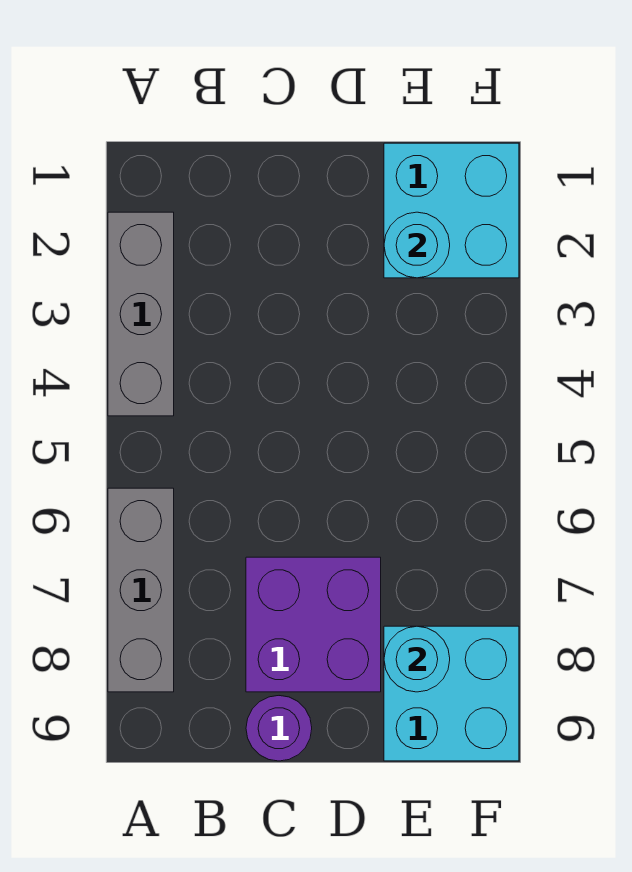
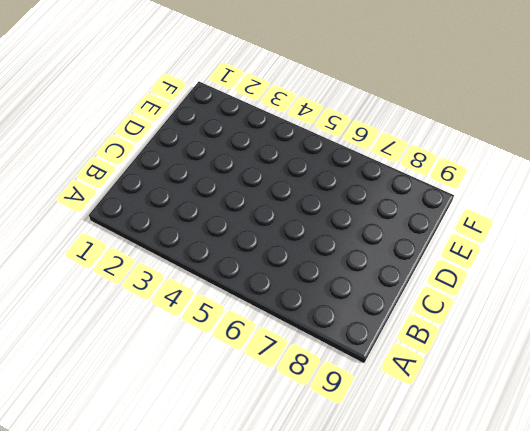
none -> grey 1x3 brick [108,212,174,416]
none -> grey 1x3 brick [108,488,174,692]

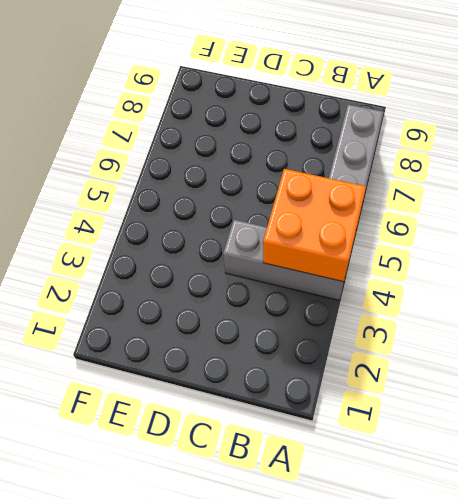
grey 1x3 brick [223,220,344,300] -> grey 1x3 brick turned to [108,212,174,416]
orange 2x2 brick [263,169,366,282] -> none
none -> purple 2x2 brick [246,557,381,692]
none -> purple 1x1 round brick [246,696,312,761]

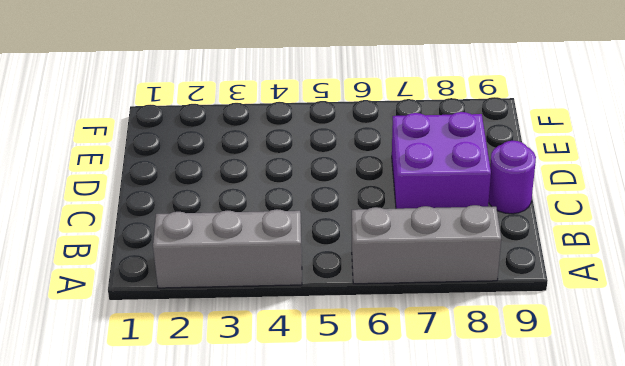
none -> cyan 2x2 brick [384,143,519,278]
none -> cyan 2x2 brick [384,626,519,761]

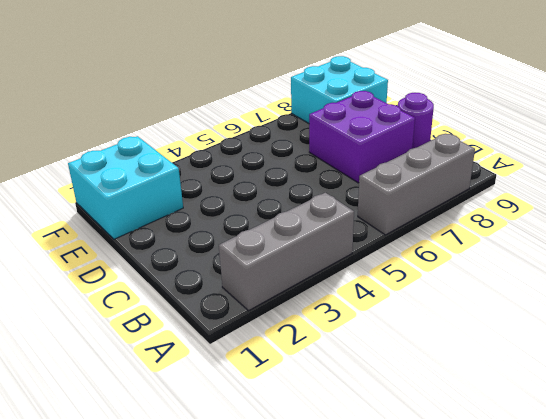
none -> cyan 1x1 round brick [384,212,450,278]
none -> cyan 1x1 round brick [384,626,450,692]

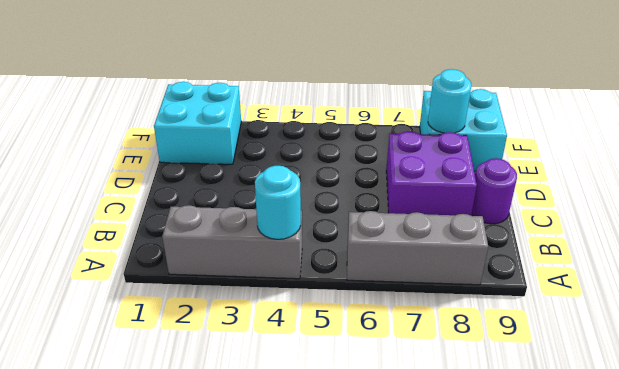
cyan 1x1 round brick [255,166,301,239] -> cyan 1x1 round brick moved to [384,212,450,278]

